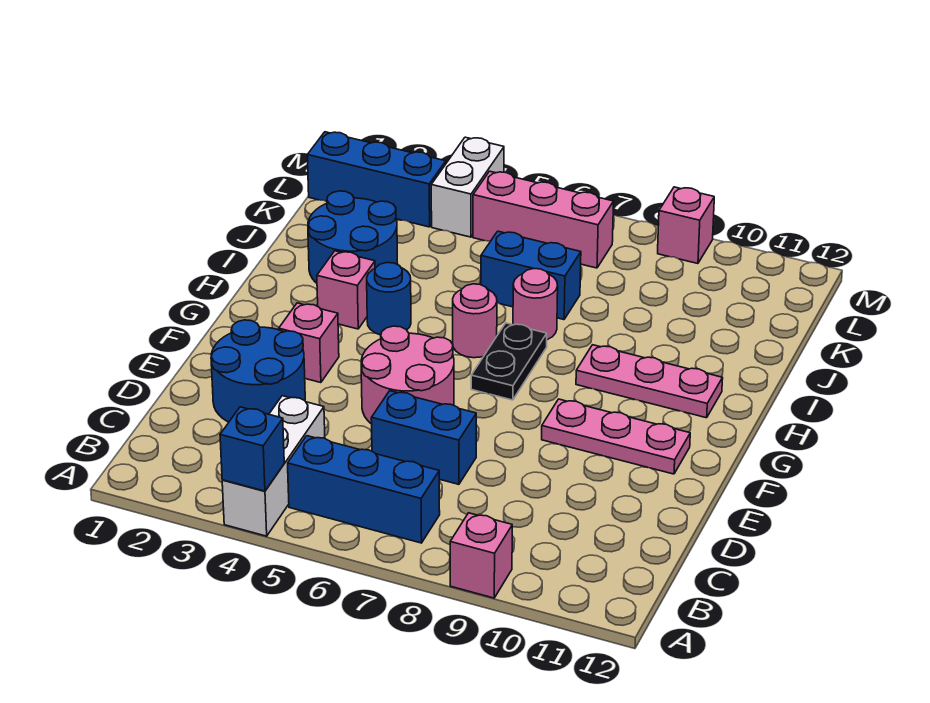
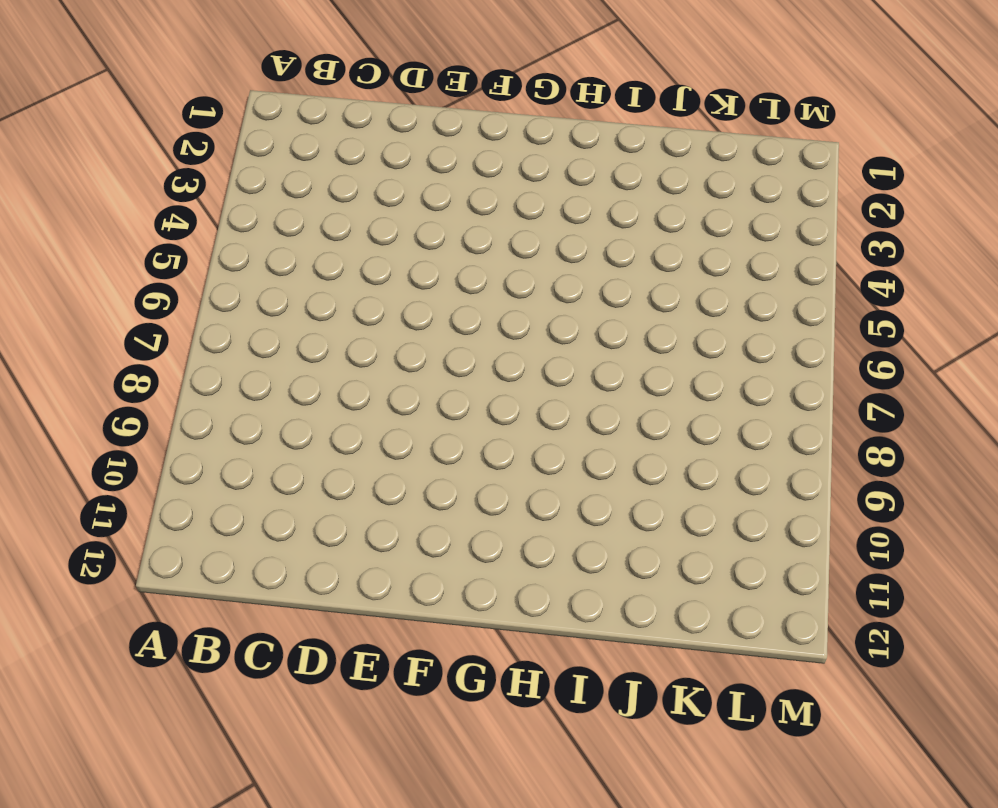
none -> white 1x3 brick [222,396,325,536]
none -> pink 1x1 brick [450,513,512,598]
none -> blue 1x3 brick [288,436,440,543]

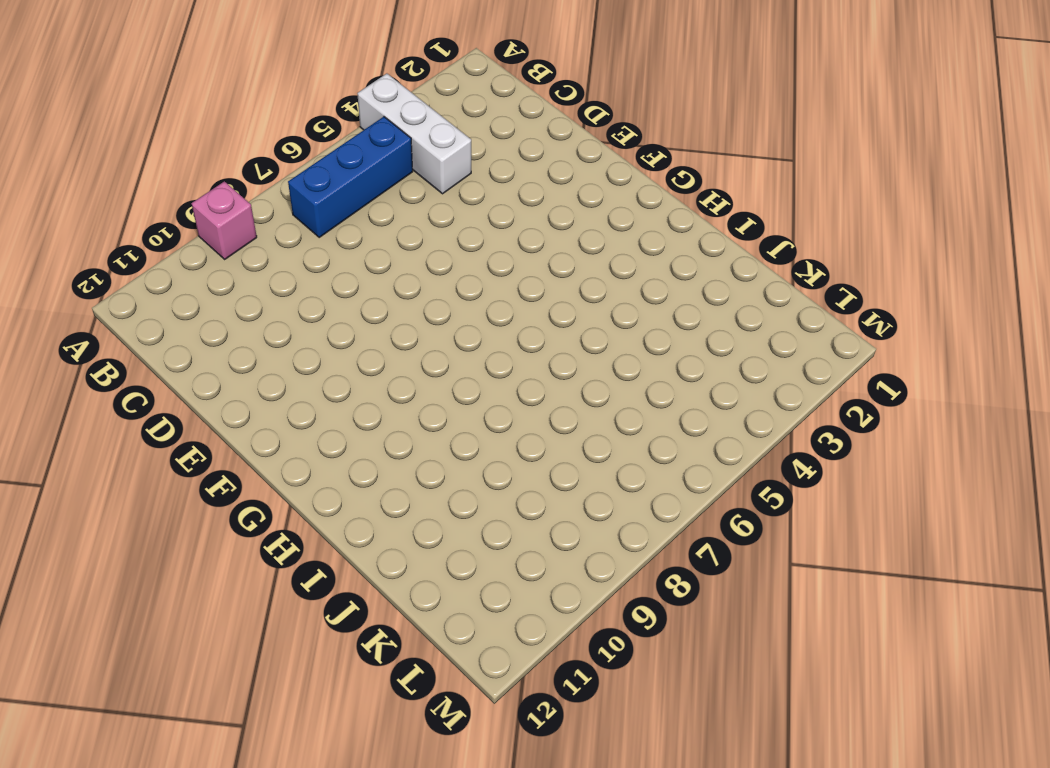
none -> blue 2x2 round brick [211,320,305,422]
none -> blue 1x2 brick [371,391,476,484]
none -> pink 2x2 round brick [361,326,454,424]

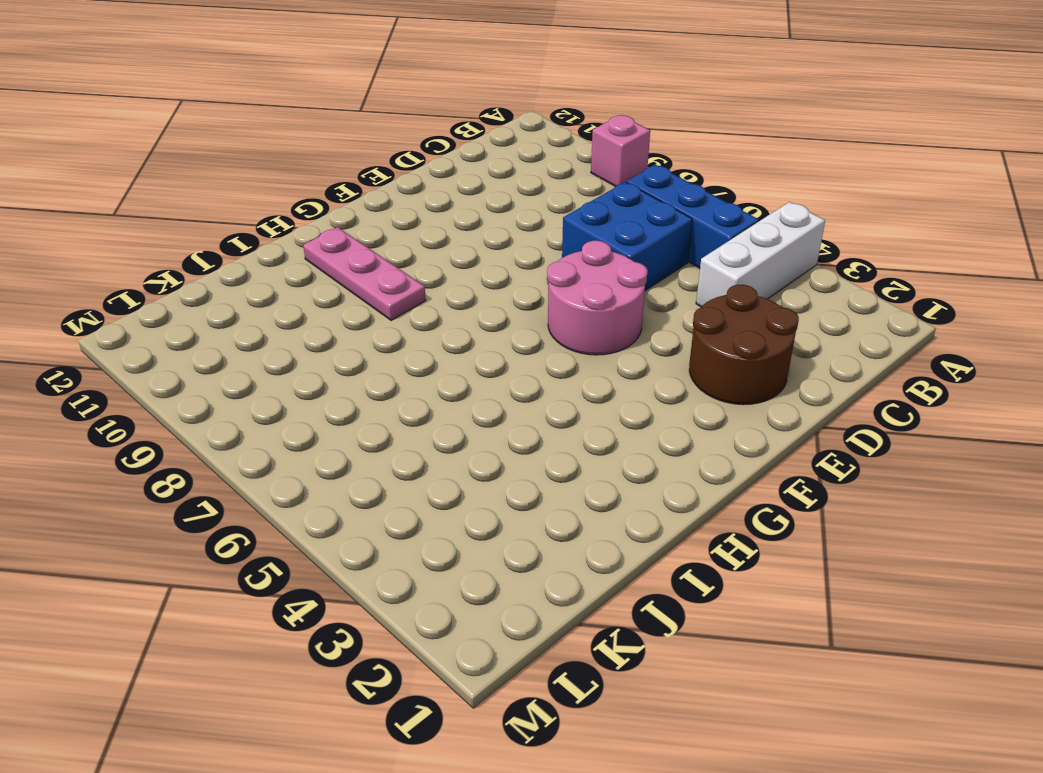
blue 2x2 brick [562,182,692,290] -> blue 1x2 brick [371,391,476,484]
brown 2x2 round brick [689,285,799,405] -> blue 2x2 round brick [211,320,305,422]
none -> pink 1x1 brick [279,303,339,383]
none -> pink 1x3 plate [542,399,690,474]
none -> black 1x2 plate [471,323,547,400]

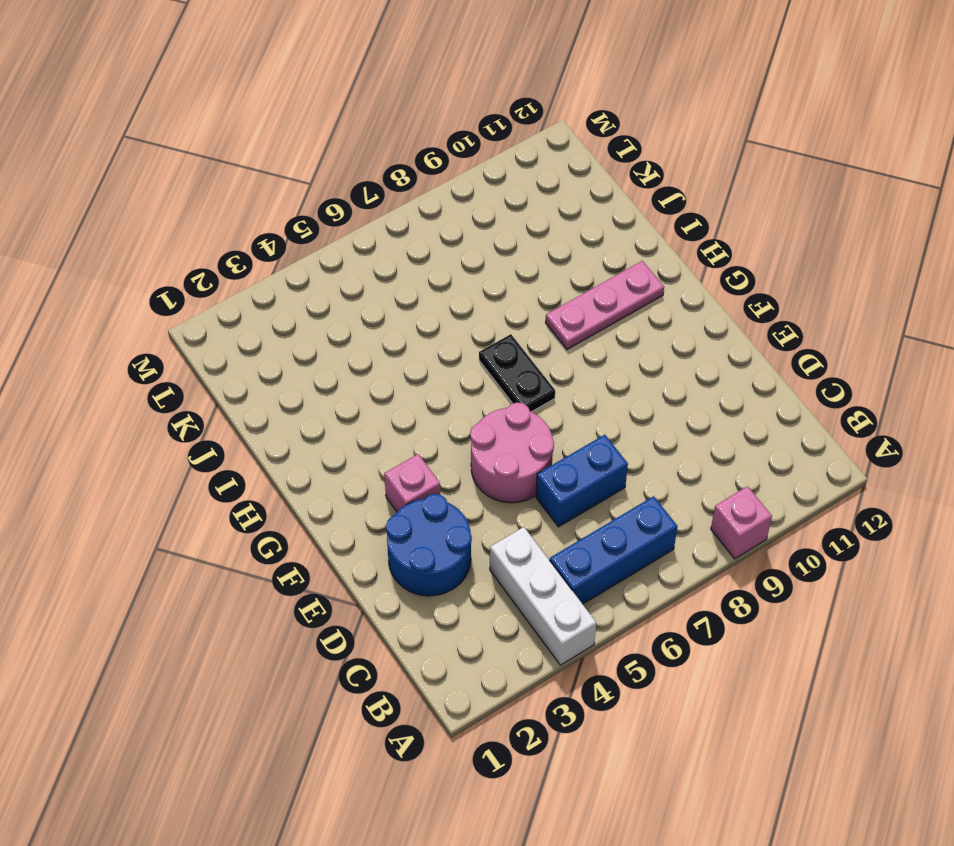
none -> pink 1x3 plate [542,399,690,474]
none -> pink 1x1 brick [317,251,375,329]
none -> blue 1x1 round brick [367,263,411,335]

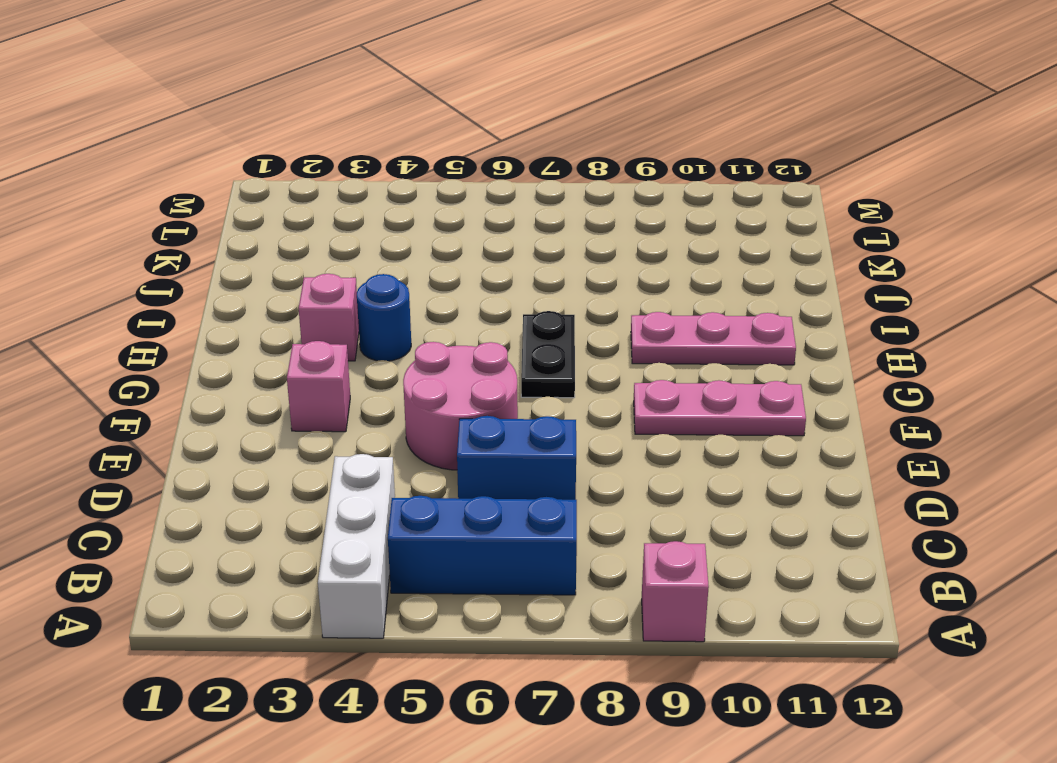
none -> blue 2x2 round brick [211,320,305,422]
none -> pink 1x1 round brick [453,284,497,358]
none -> blue 2x2 round brick [308,191,398,283]

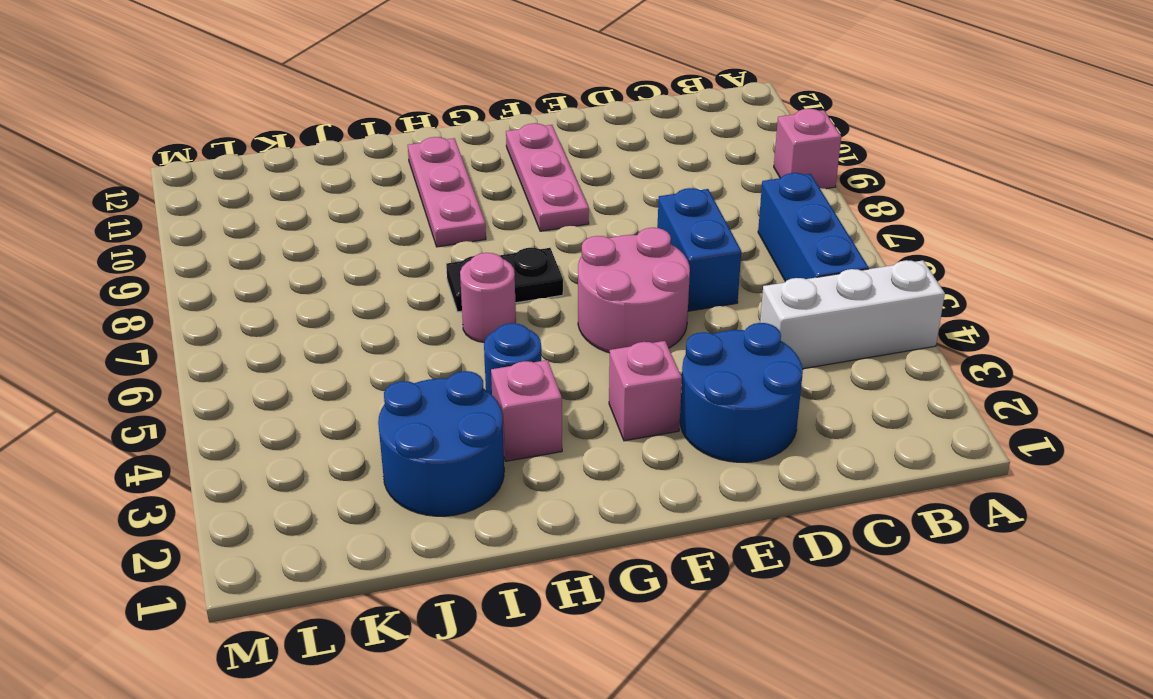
none -> pink 1x1 round brick [513,269,558,340]
none -> blue 1x2 brick [481,231,581,320]
none -> blue 1x3 brick [307,132,446,227]

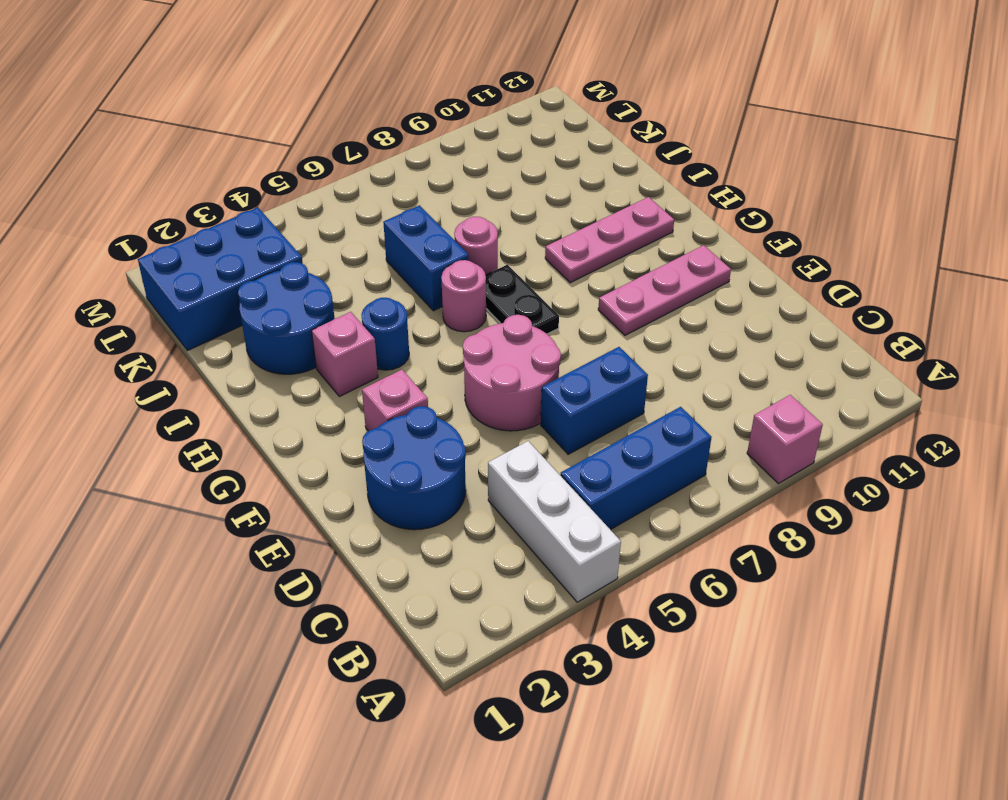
blue 1x2 brick [383,205,469,311] -> blue 1x2 brick turned to [481,231,581,320]
blue 2x3 brick [138,207,303,351] -> blue 1x3 brick [307,132,446,227]
none -> white 1x2 brick [431,137,504,237]
none -> pink 1x3 brick [473,171,614,268]
none -> pink 1x1 brick [658,187,714,264]

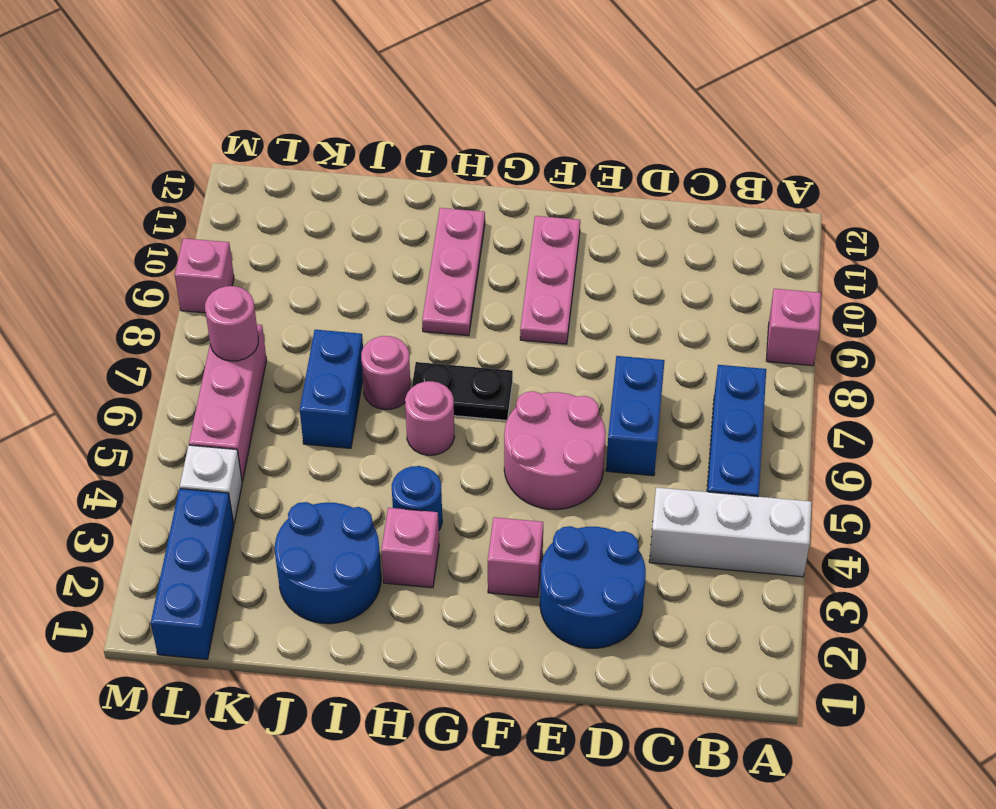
white 1x1 brick [180,445,242,524] -> white 1x2 brick [431,137,504,237]
pink 1x1 round brick [205,286,258,361] -> none
none -> blue 1x1 brick [220,407,284,491]

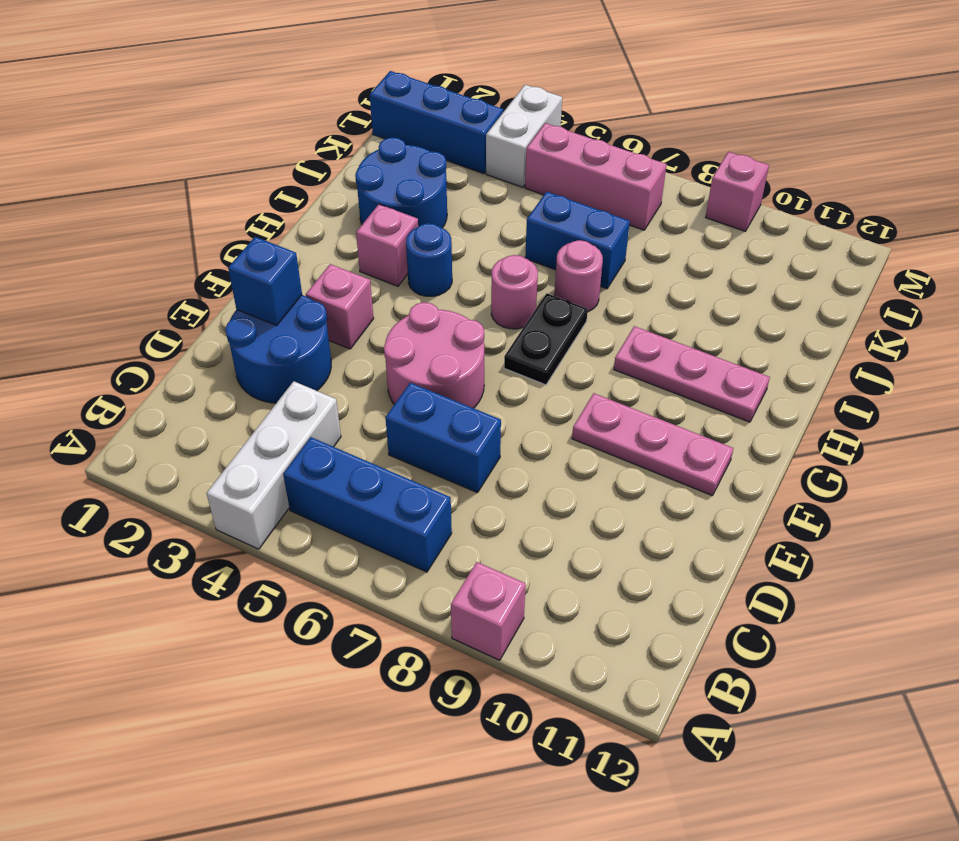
blue 1x1 brick [228,237,302,326] -> blue 1x1 brick moved to [220,407,284,491]

